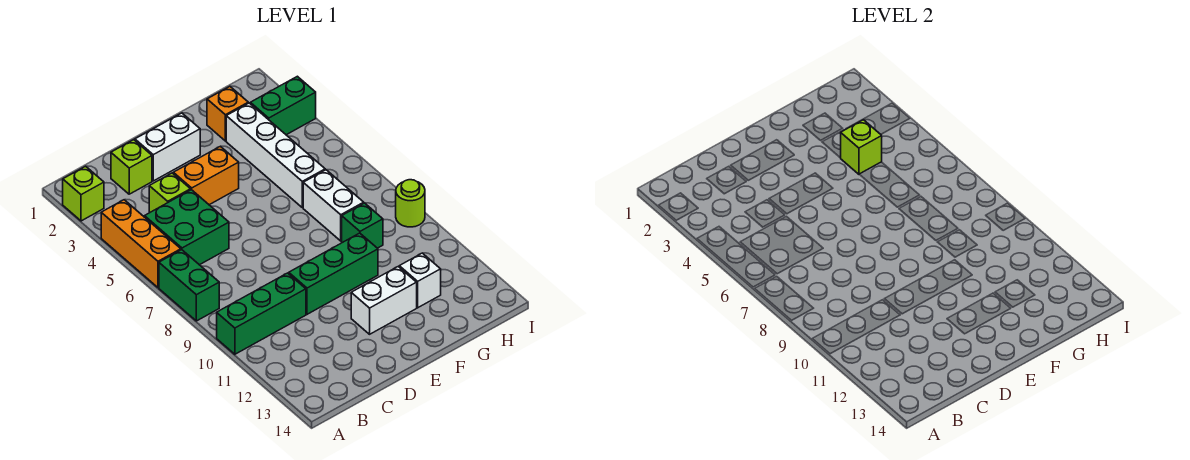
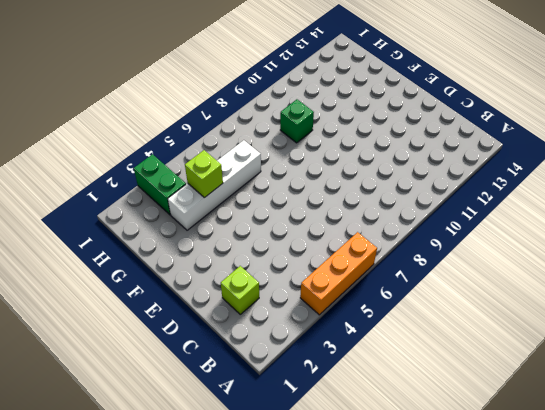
none -> lime 1x1 brick [63,166,104,221]
none -> green 1x2 brick [159,250,219,321]
none -> green 1x3 brick [217,273,306,354]

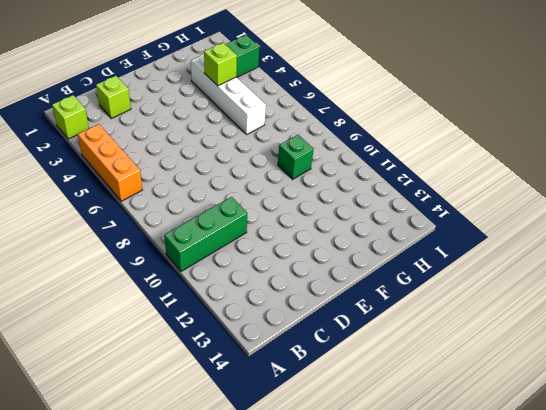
none -> green 1x2 brick [159,250,219,321]
none -> green 2x2 brick [145,190,229,265]
none -> lime 1x1 brick [149,173,191,212]

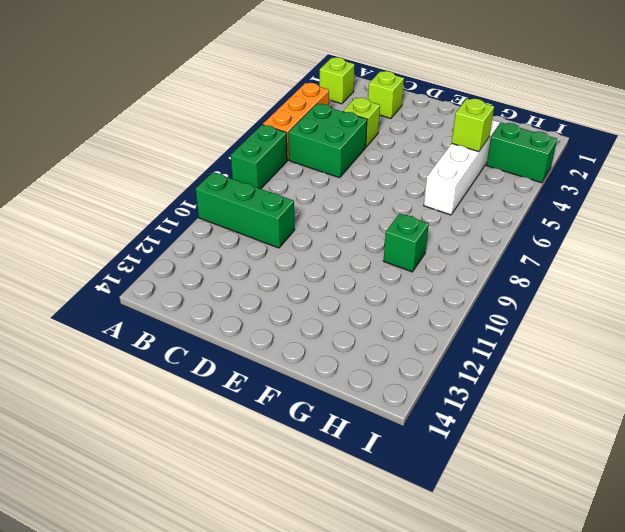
none -> white 1x2 brick [135,113,200,181]
none -> orange 1x2 brick [173,146,239,205]
none -> green 1x3 brick [289,233,378,314]

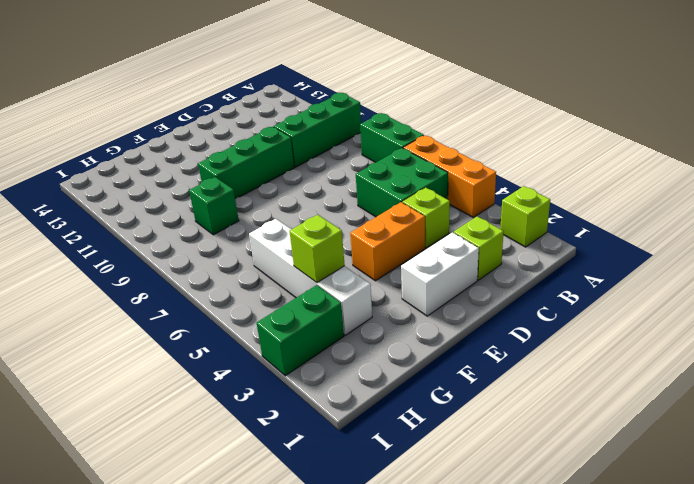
none -> white 1x2 brick [351,267,417,334]
none -> orange 1x1 brick [207,87,248,141]
none -> white 1x2 brick [303,170,364,241]

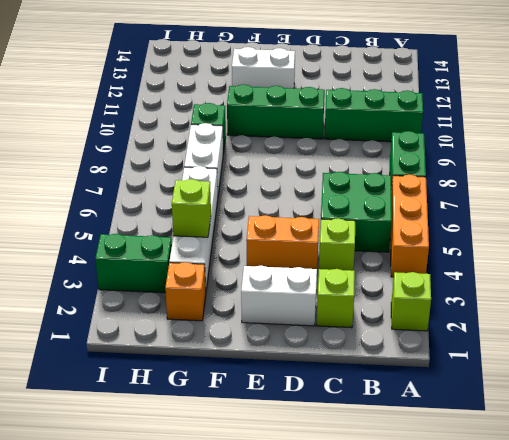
none -> white 1x1 brick [399,253,441,308]
none -> lime 1x1 round brick [396,180,425,227]

